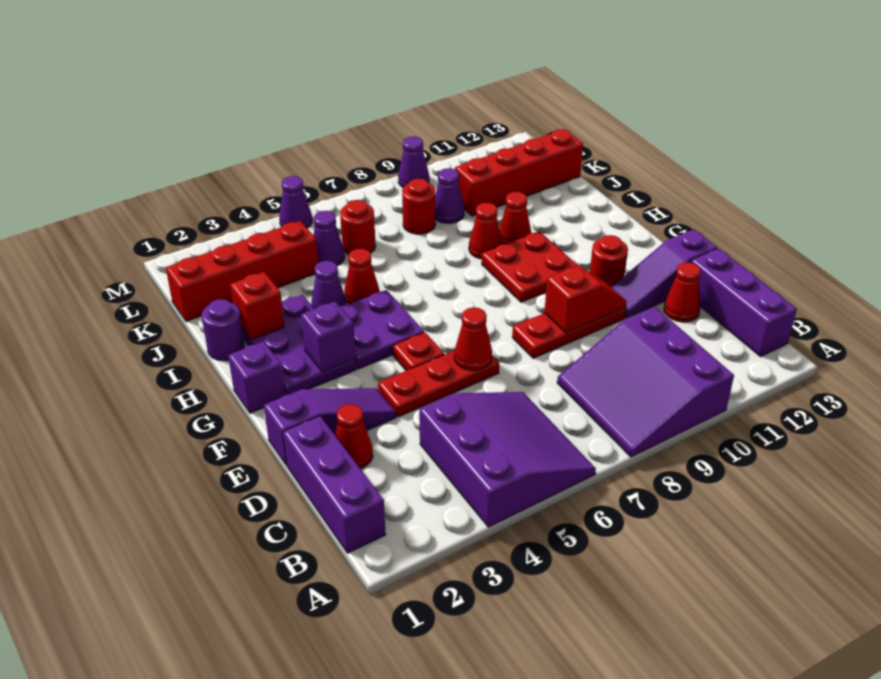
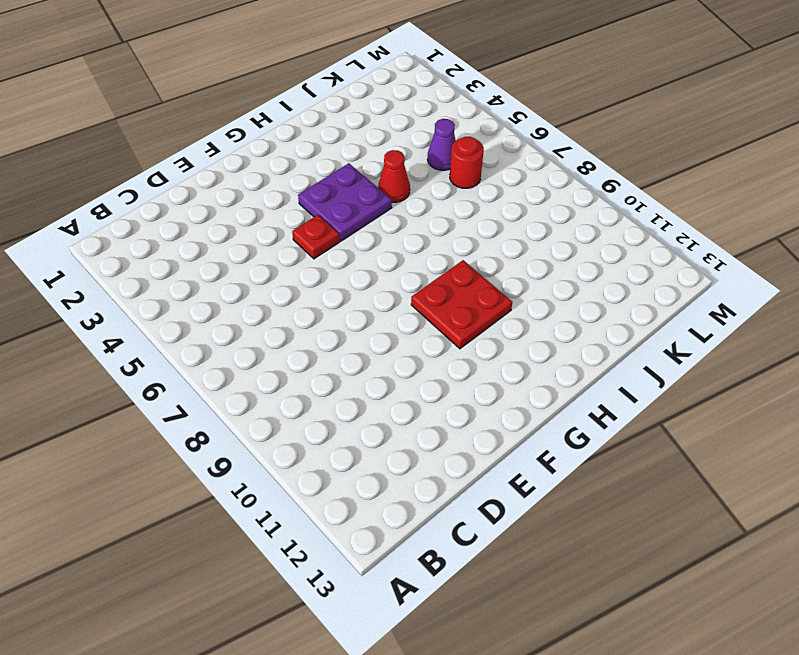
none -> purple 3x3 slope [419,392,596,527]
none -> purple 3x3 slope [557,307,734,457]
none -> purple 1x3 brick [283,416,386,553]
none -> purple 1x3 brick [691,248,797,357]

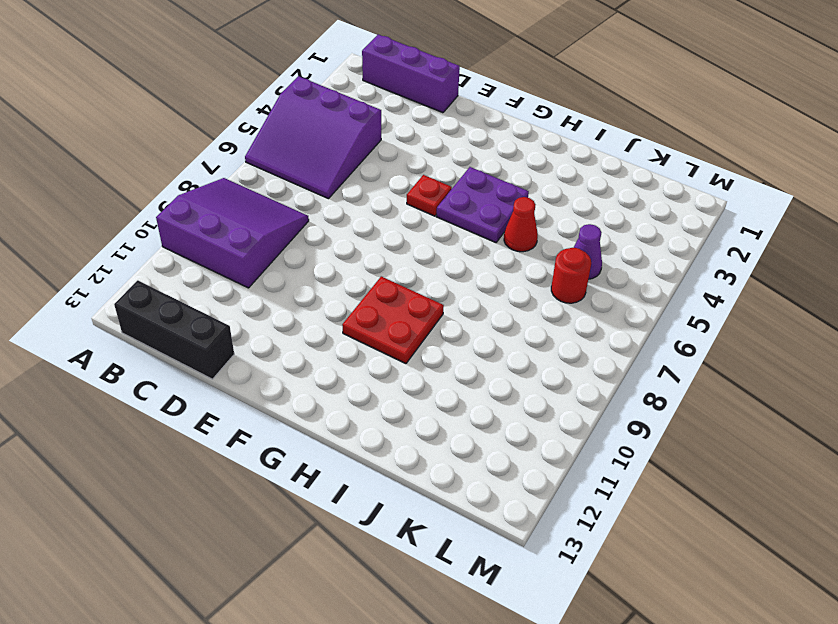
black 1x3 brick [114,280,234,379] -> purple 1x3 brick [691,248,797,357]
none -> red 1x1 cone [335,404,373,469]
none -> red 1x1 cone [664,262,701,322]
none -> purple 1x3 slope [264,388,396,465]
none -> red 1x3 plate [378,351,499,417]

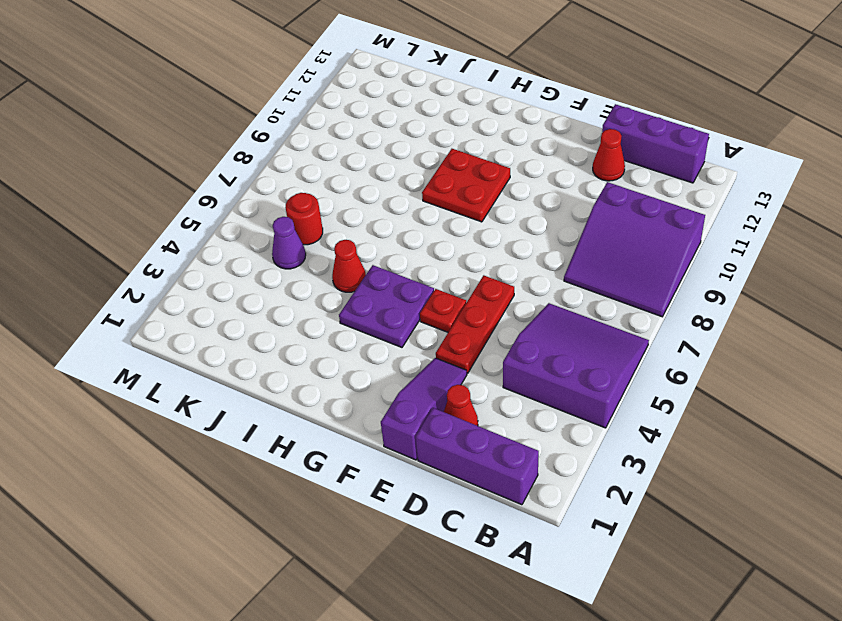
none -> red 1x3 plate [512,308,626,358]
none -> purple 1x3 slope [611,229,717,318]
none -> red 1x1 round brick [590,235,628,287]
none -> purple 1x1 brick [228,341,285,413]

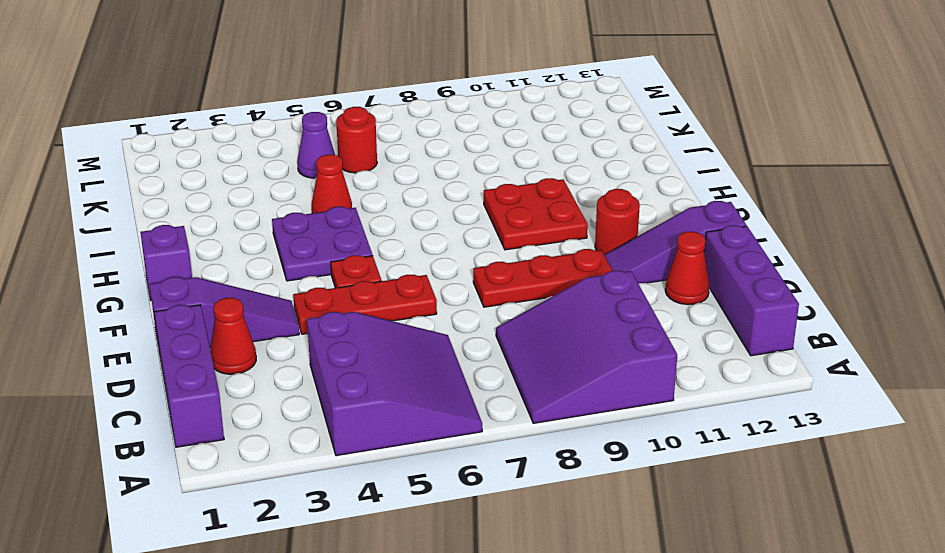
none -> purple 2x3 plate [242,295,356,395]
none -> purple 1x1 round brick [202,299,245,361]
none -> purple 1x1 cone [311,261,347,309]
none -> red 1x1 cone [469,203,502,259]

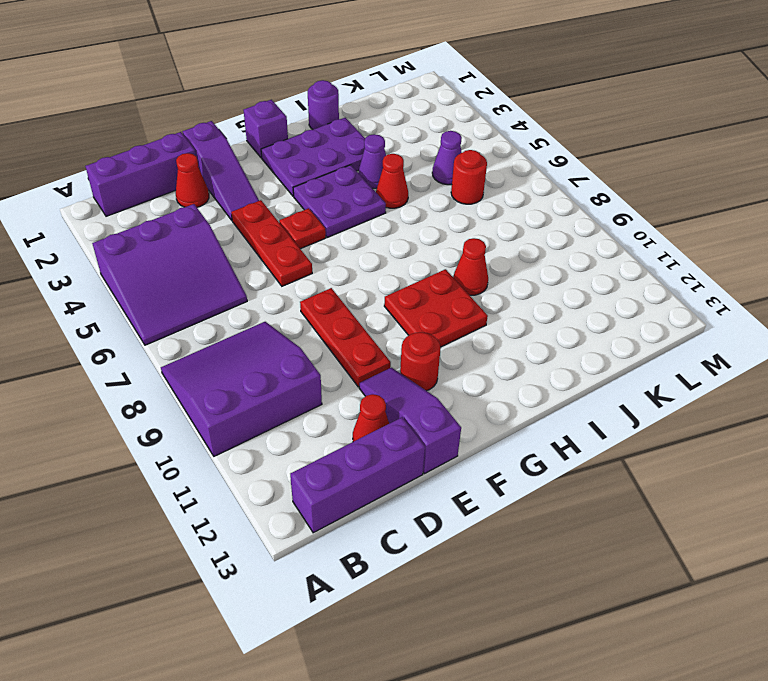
none -> red 1x1 cone [499,192,531,244]
none -> red 1x4 brick [166,221,318,322]
none -> red 1x1 round brick [402,179,436,234]
none -> purple 1x1 cone [435,168,465,223]

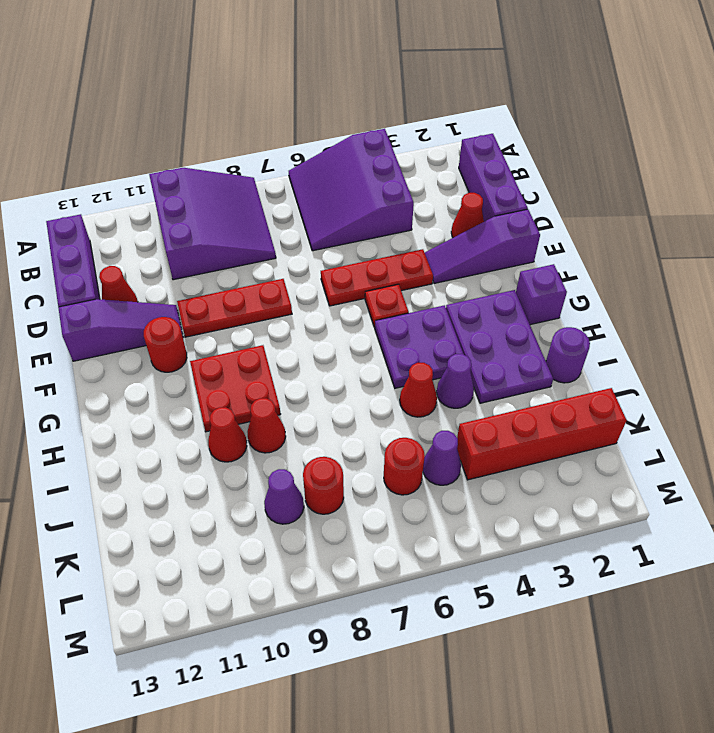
none -> red 1x4 brick [455,129,583,216]
none -> purple 1x1 cone [279,176,312,228]
none -> purple 1x1 cone [398,136,429,187]
none -> red 1x1 cone [454,307,492,371]

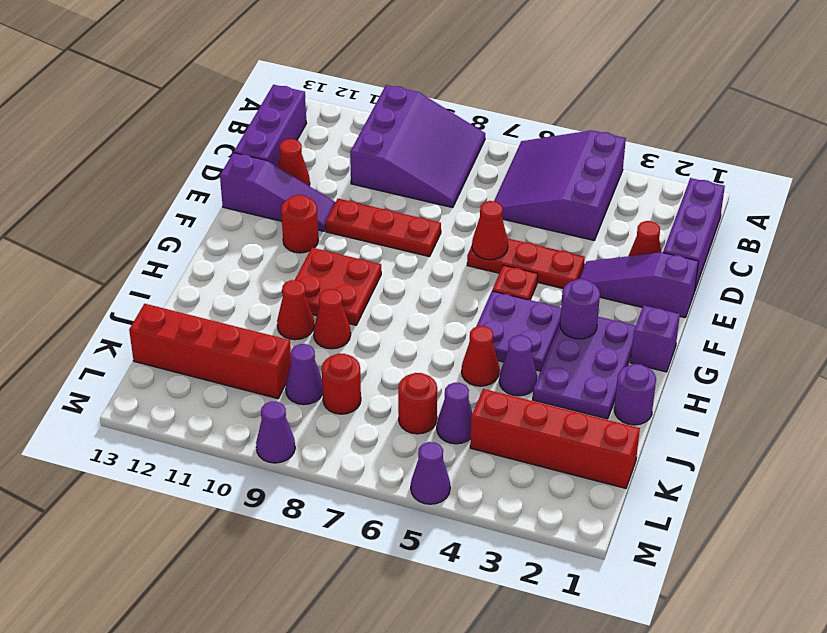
purple 1x1 round brick [560,279,600,339] -> purple 1x1 brick [301,301,356,372]
none -> red 1x2 slope [544,265,627,333]
none -> red 1x1 brick [230,272,285,340]

